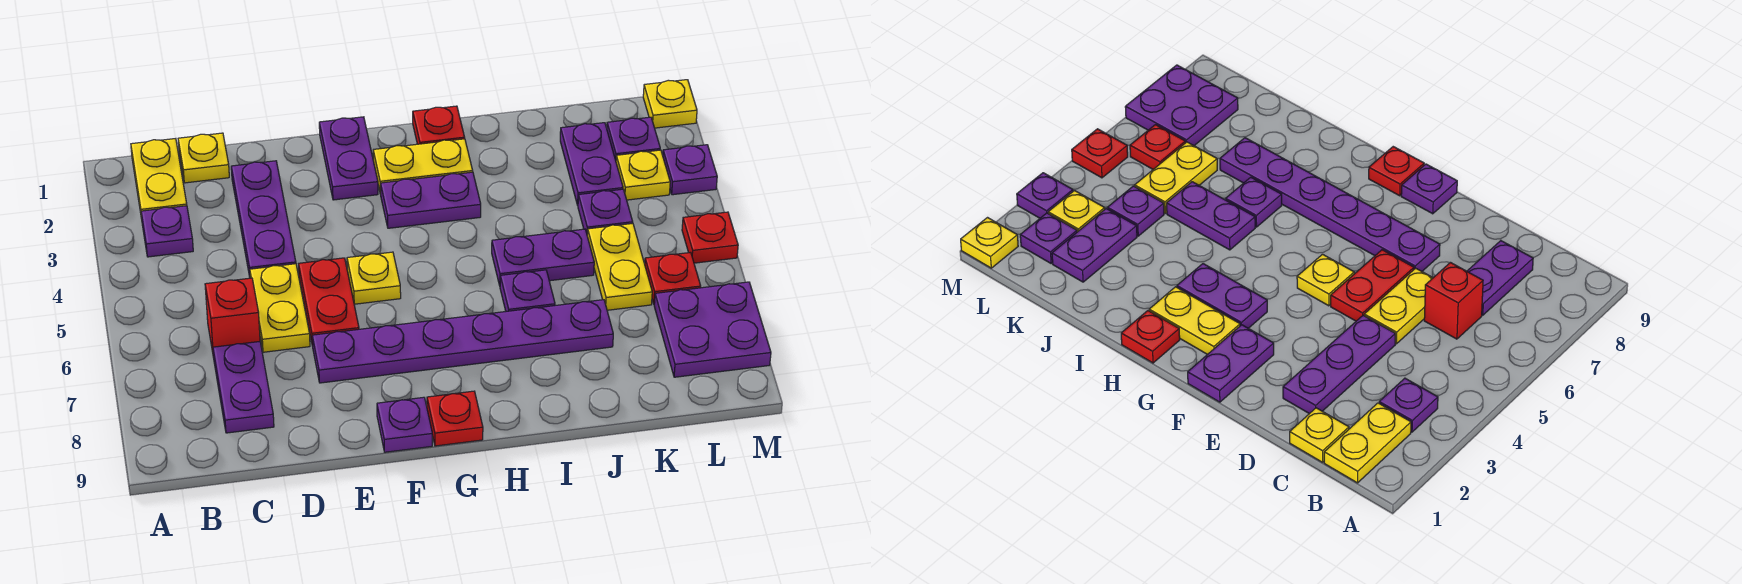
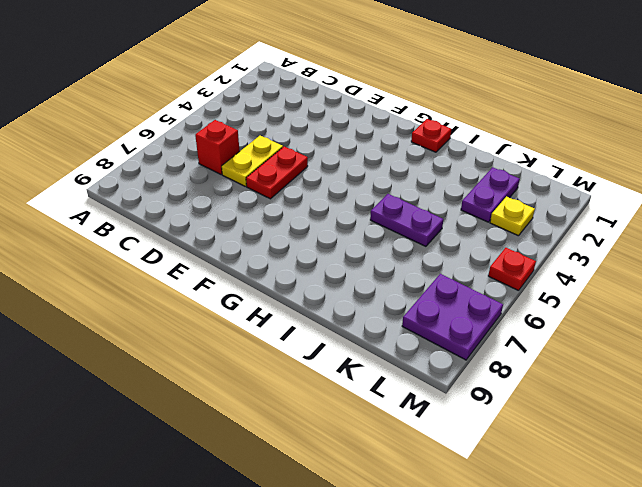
none -> yellow 1x2 plate [131,139,187,219]
none -> purple 1x1 plate [141,206,193,257]
none -> yellow 1x1 plate [178,133,229,183]

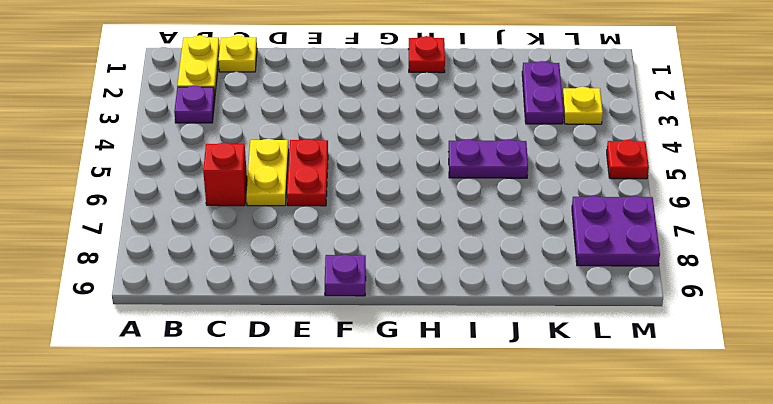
none -> purple 1x2 plate [213,342,274,433]
none -> purple 1x3 plate [231,161,296,277]
none -> purple 1x6 plate [312,300,613,383]

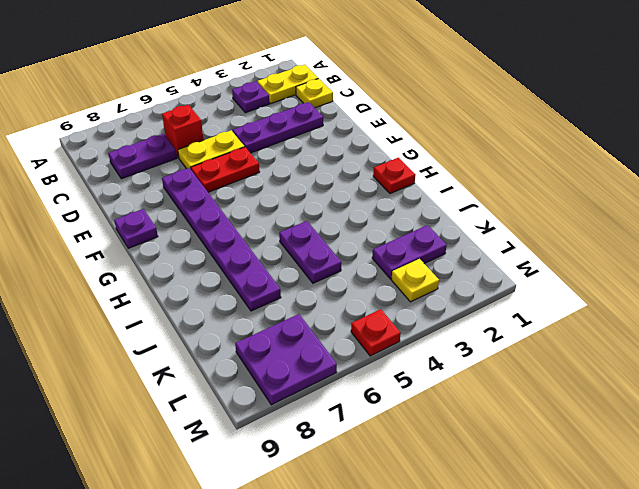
none -> purple 1x2 plate [319,117,378,200]
none -> yellow 1x1 plate [347,252,401,304]
none -> yellow 1x2 plate [373,139,473,194]

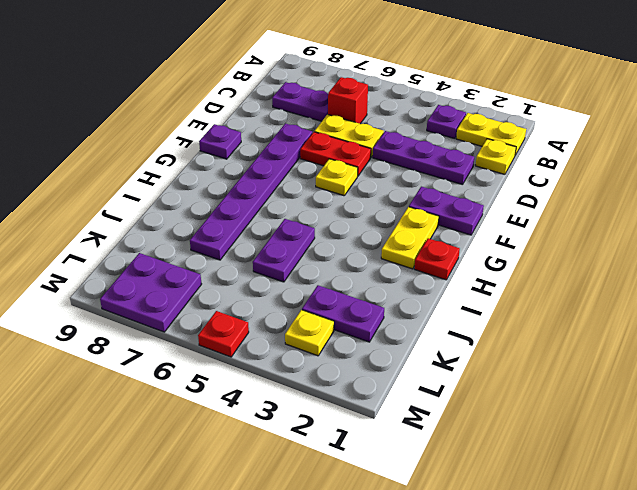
none -> purple 1x2 plate [381,172,481,228]
none -> red 1x1 plate [427,391,483,446]
none -> purple 1x1 plate [500,270,555,311]

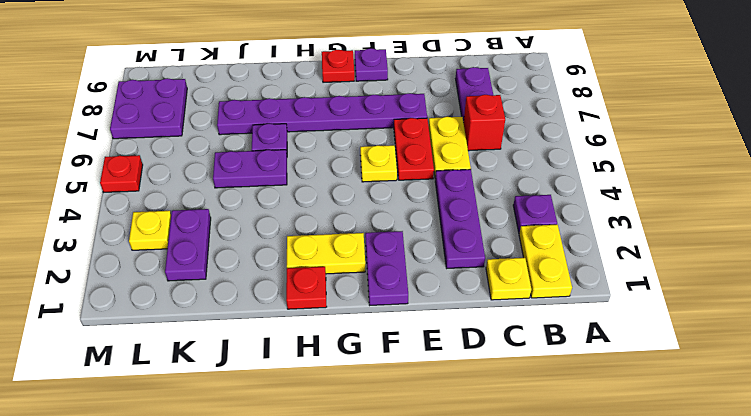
none -> purple 1x2 plate [381,172,481,228]
none -> purple 1x1 plate [578,189,633,234]
none -> yellow 1x2 plate [587,223,652,310]

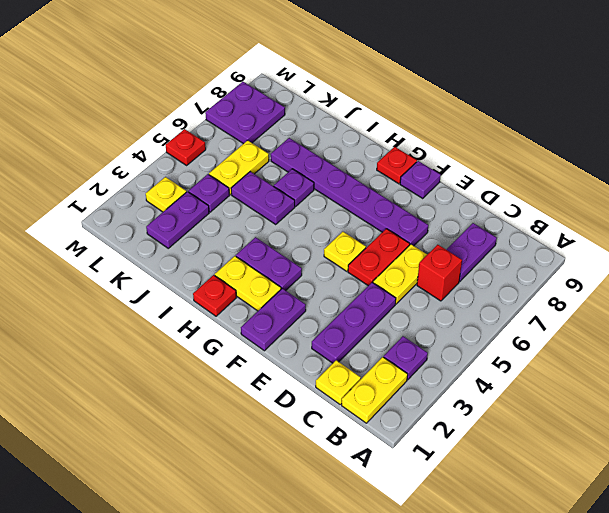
none -> purple 1x1 plate [607,117,660,160]
none -> red 1x1 plate [645,252,701,304]
none -> yellow 1x1 plate [643,80,697,128]

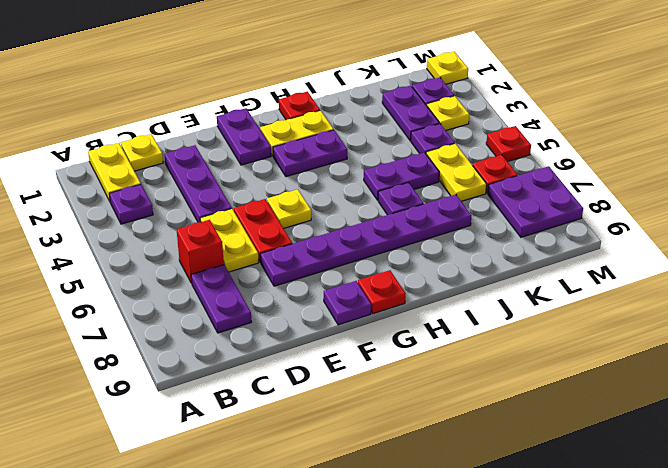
none -> purple 1x1 plate [663,145,717,195]

